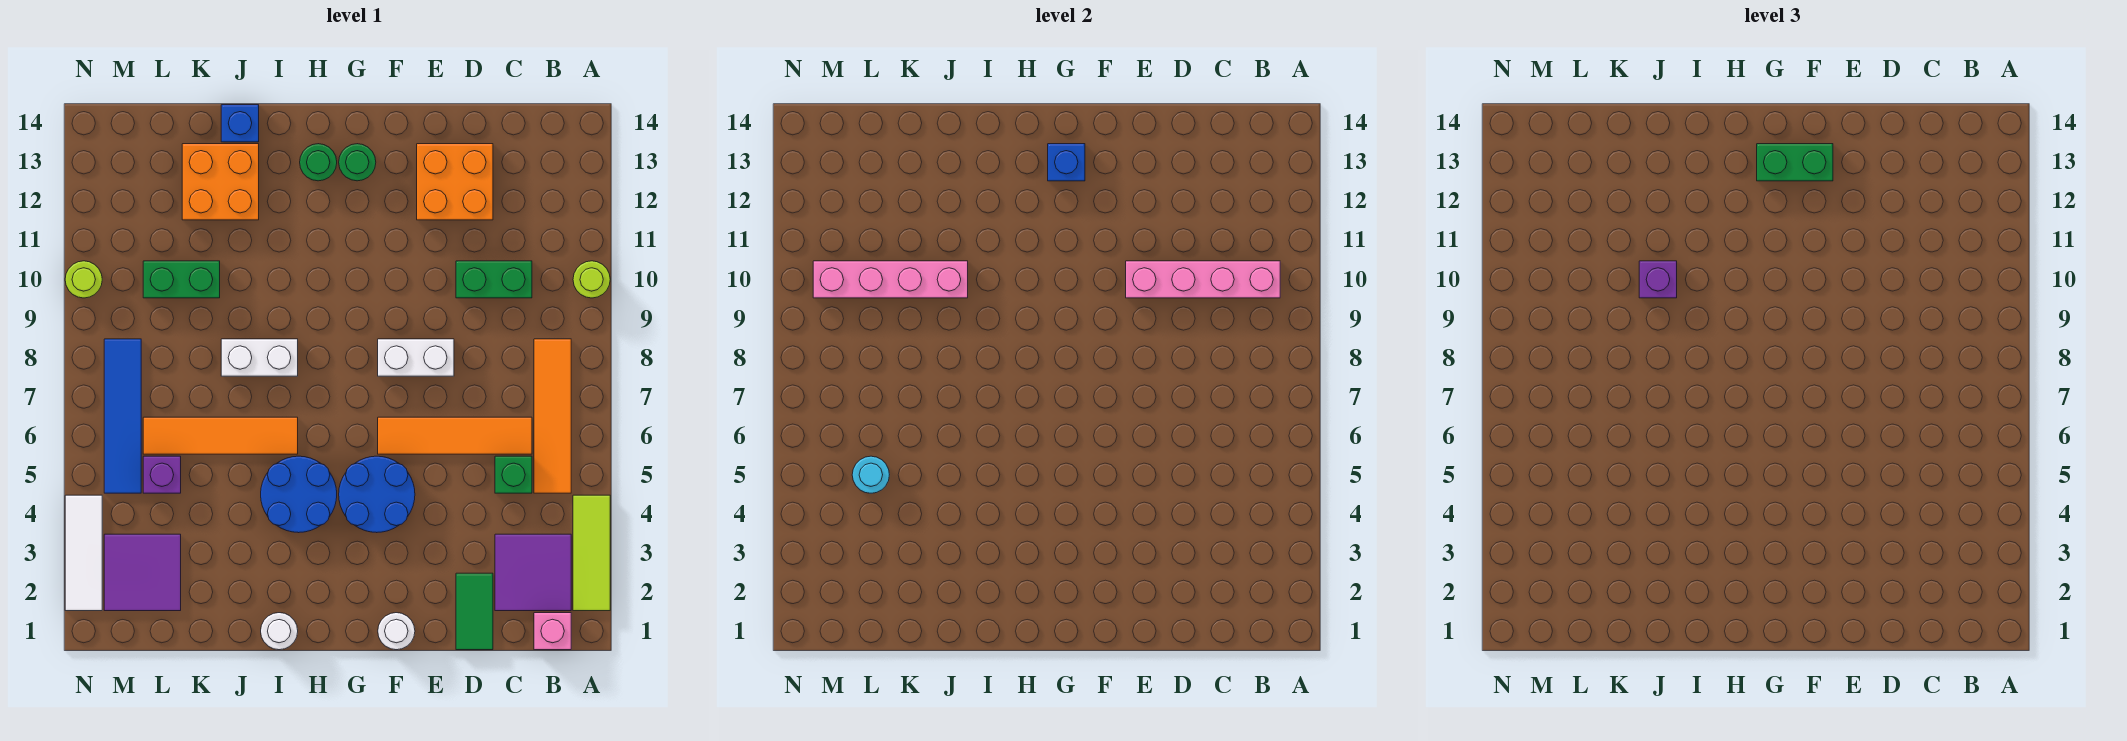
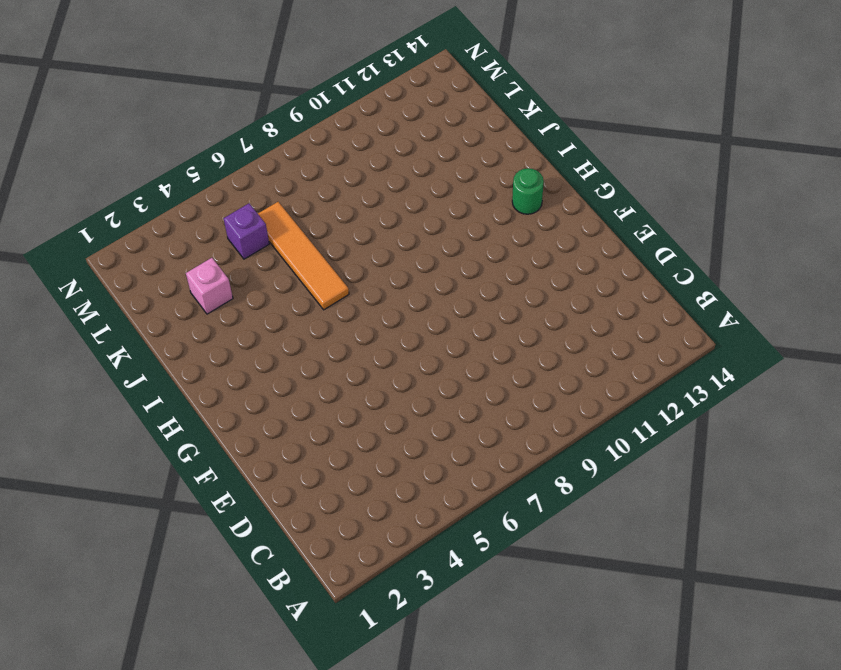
pink 1x1 brick [186,258,233,314] -> pink 1x1 brick moved to [534,613,571,650]
none -> lime 1x3 tile [573,495,610,611]
none -> lime 1x1 round brick [573,261,610,298]
none -> purple 2x2 tile [495,534,571,611]
none -> orange 1x4 tile [534,339,571,493]

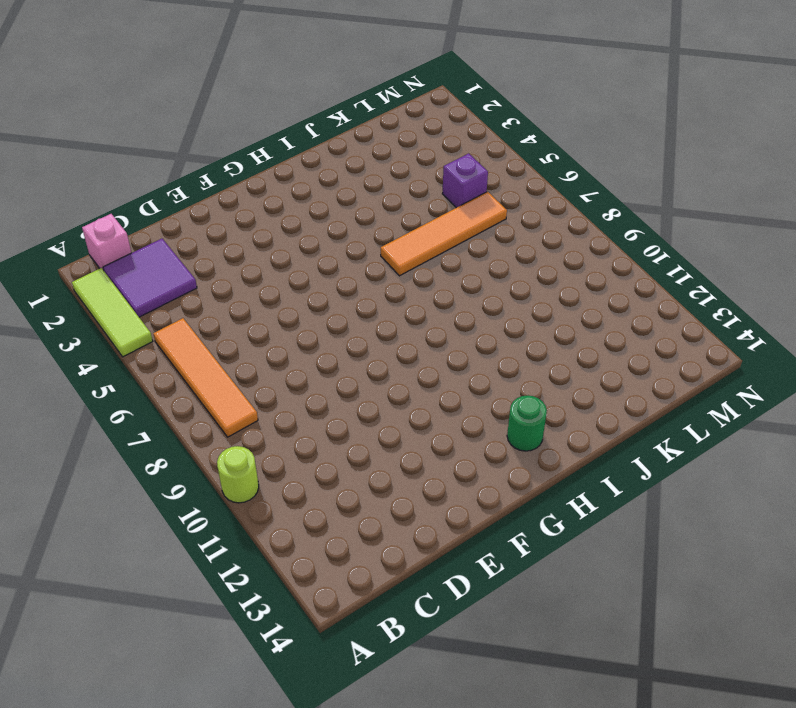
none -> green 1x1 brick [495,456,532,493]
none -> orange 1x4 tile [378,417,532,454]
none -> green 1x2 brick [456,261,532,298]
none -> green 1x2 tile [456,573,493,650]

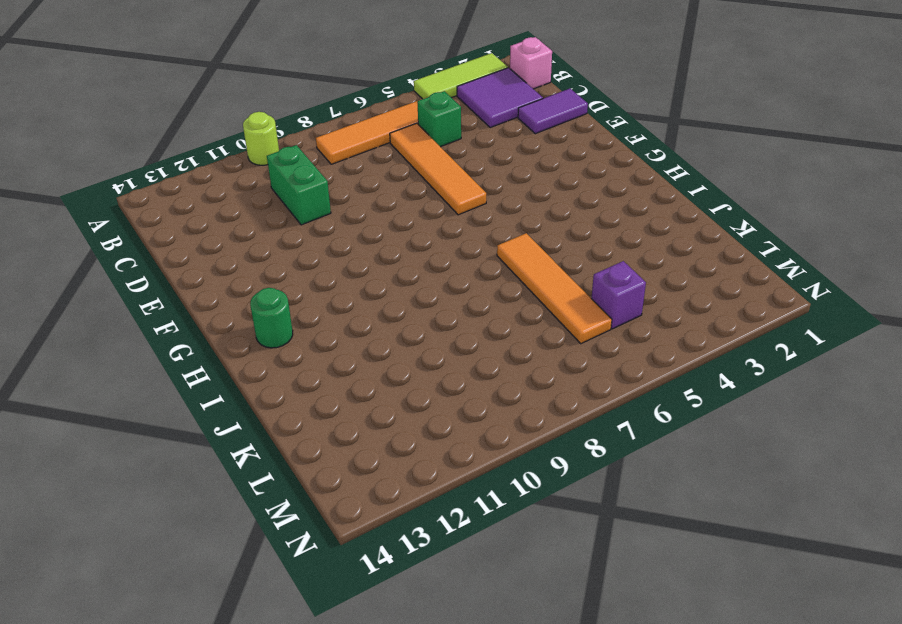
purple 1x2 tile [518,89,588,134] -> green 1x2 tile [456,573,493,650]
none -> orange 2x2 brick [417,144,493,220]
none -> white 1x2 brick [378,339,454,376]
none -> white 1x1 round brick [378,613,415,650]
none -> blue 2x2 round brick [339,456,415,533]

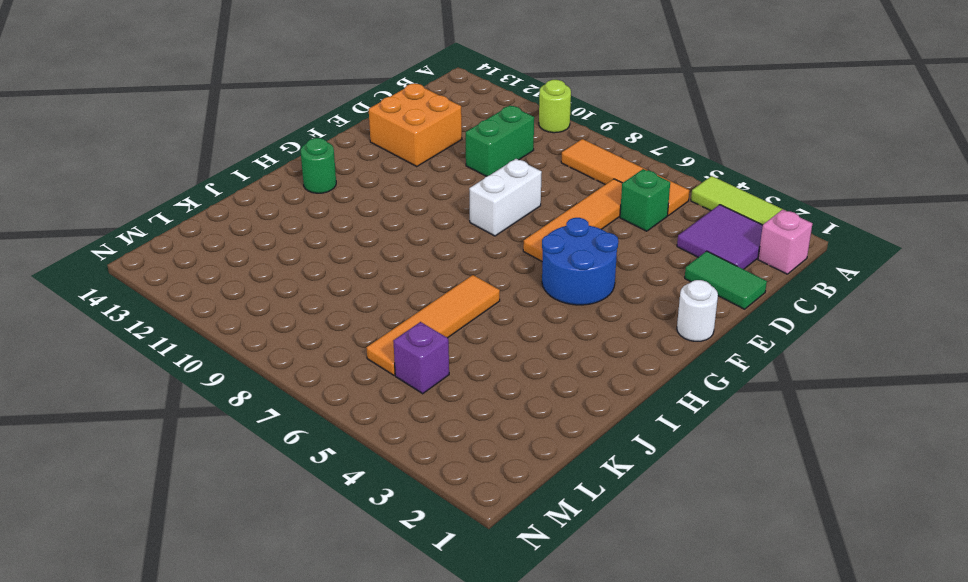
none -> green 1x1 round brick [339,144,376,181]
none -> blue 2x2 round brick [261,456,337,533]
none -> white 1x1 round brick [261,613,298,650]
none -> white 1x2 brick [221,339,298,376]

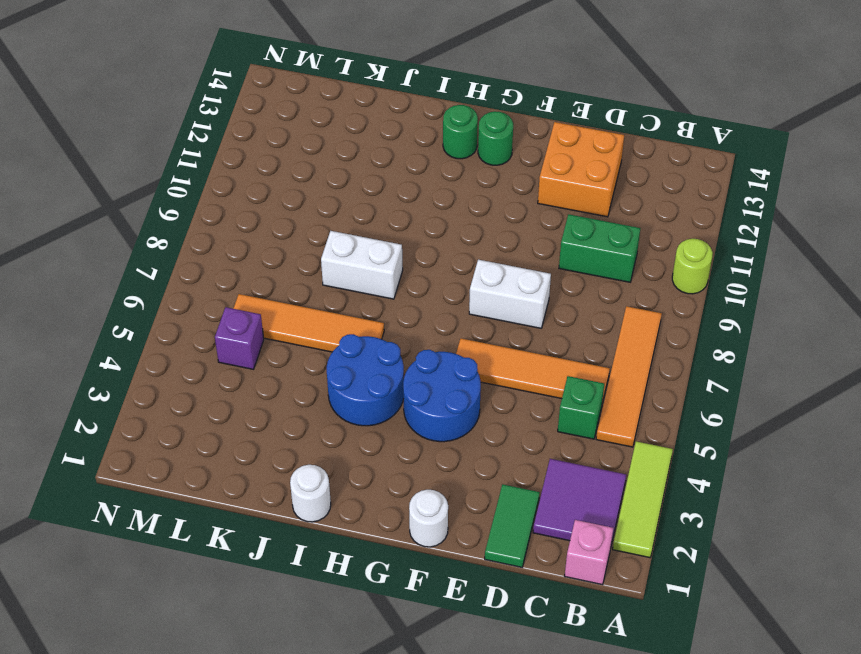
none -> orange 2x2 brick [182,144,259,220]
none -> blue 1x1 brick [221,105,259,142]
none -> green 1x2 brick [143,261,220,298]
none -> purple 2x2 tile [104,534,181,611]

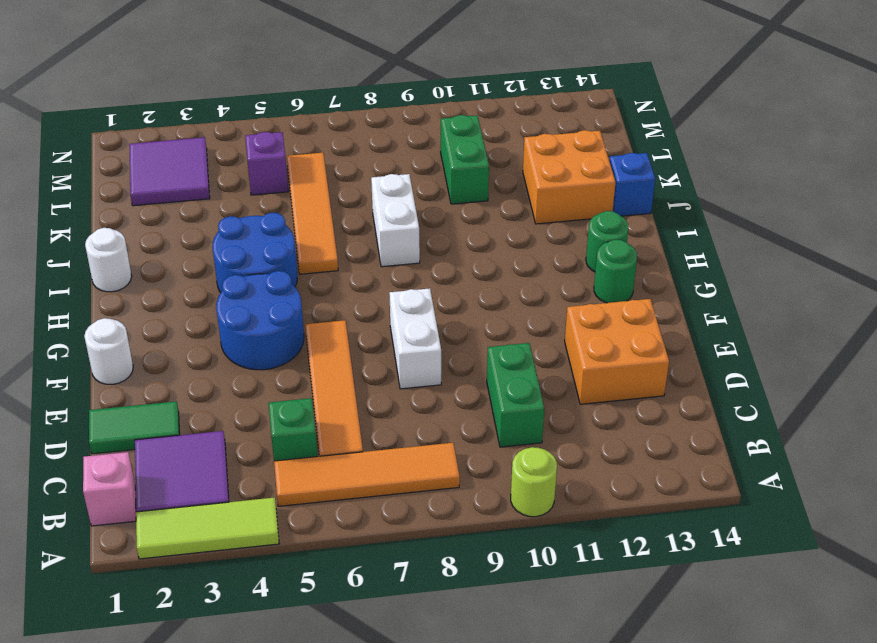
none -> blue 1x4 tile [104,339,141,493]
none -> white 1x3 tile [65,495,102,611]
none -> lime 1x1 round brick [65,261,102,298]
none -> pink 1x4 brick [1126,261,1280,298]

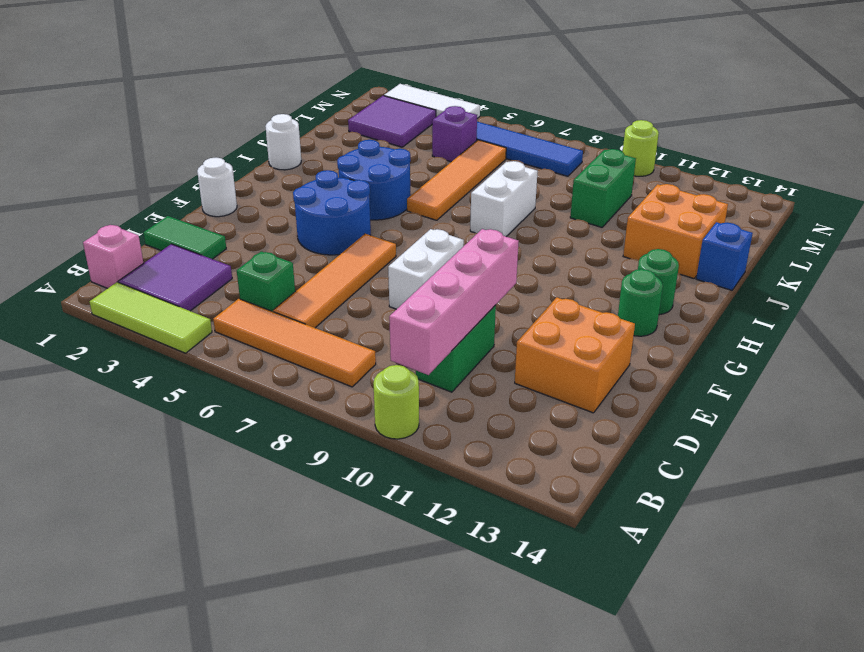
none -> blue 1x1 brick [1048,144,1085,181]
none -> pink 1x4 brick [813,261,968,298]
none -> cyan 1x1 round brick [852,456,889,493]
none -> green 1x2 brick [1757,144,1833,181]

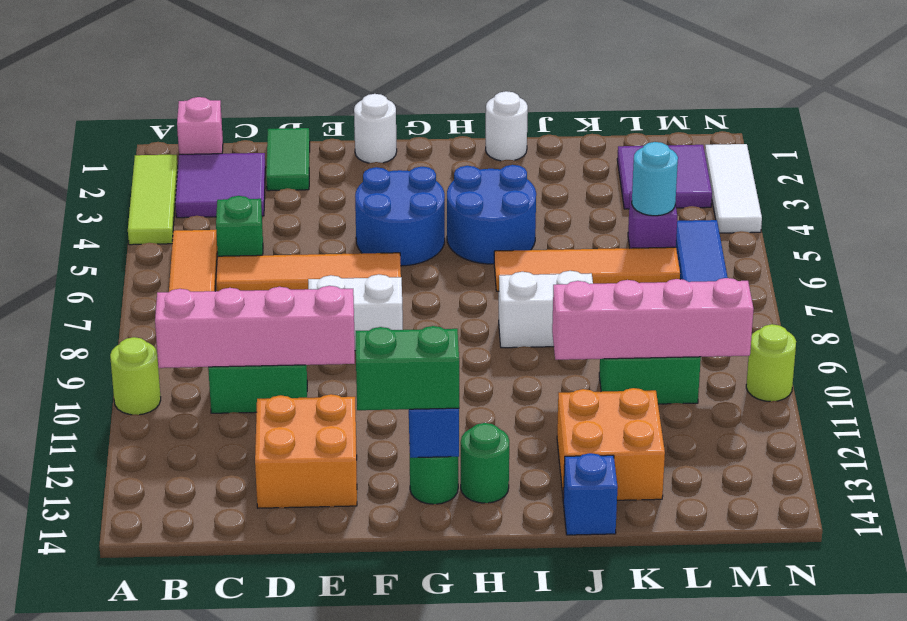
none -> purple 1x1 brick [1639,261,1677,298]

